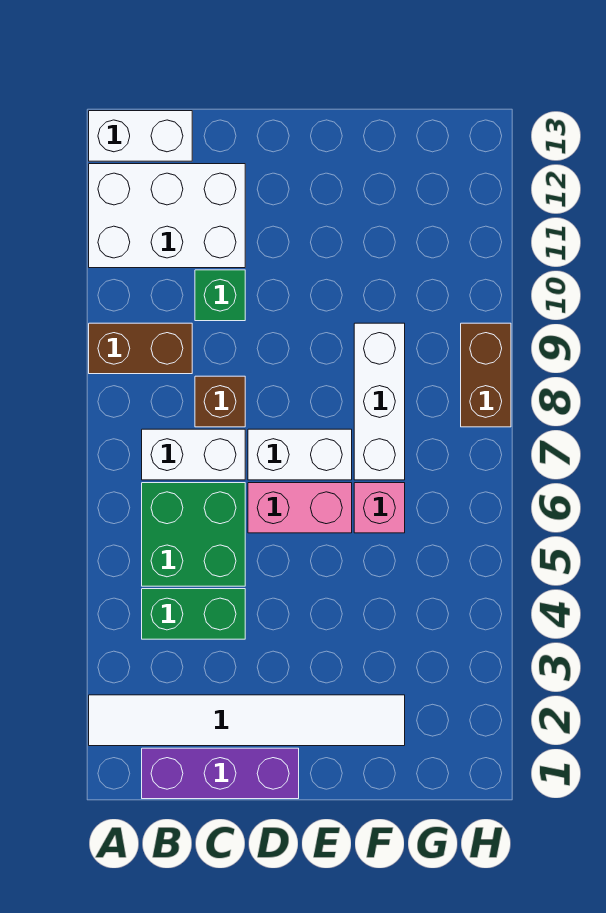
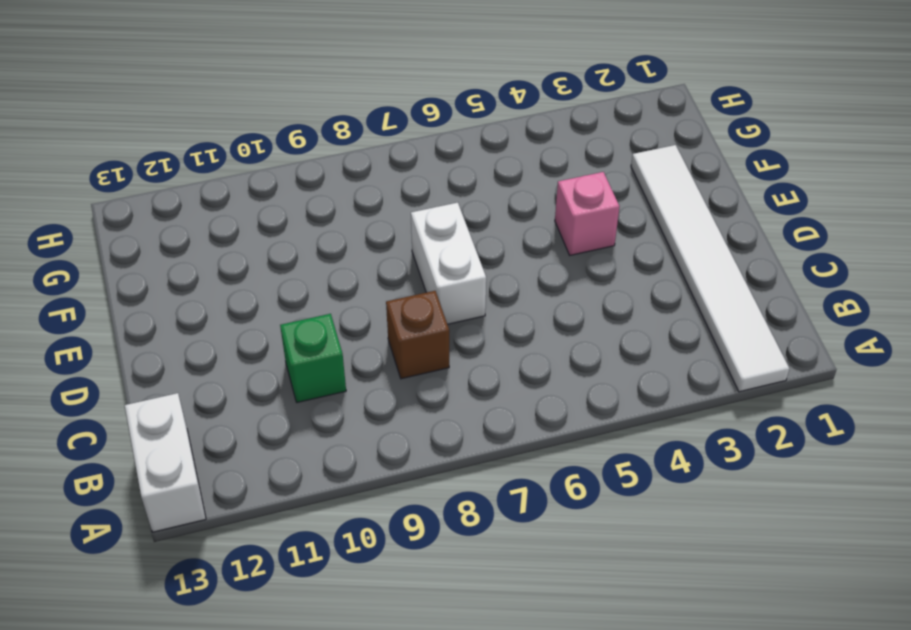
pink 1x1 brick [555,172,620,255] -> pink 1x1 brick moved to [354,483,405,533]
none -> brown 1x2 brick [89,323,192,374]
none -> white 2x3 brick [89,164,245,268]
none -> purple 1x3 brick [142,748,299,799]

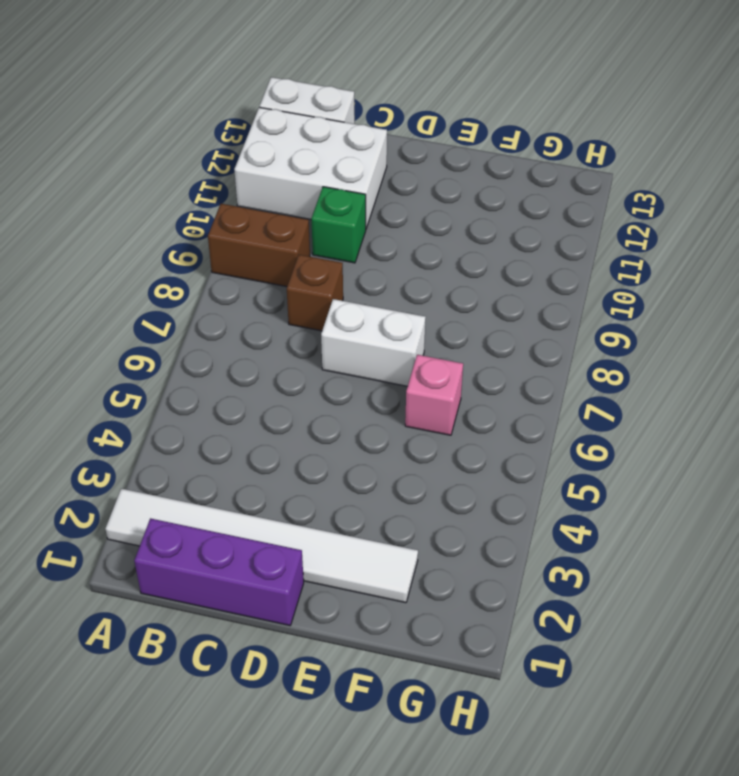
none -> green 1x2 brick [142,589,245,639]
none -> green 2x2 brick [142,483,245,586]
none -> white 1x2 brick [142,429,245,480]

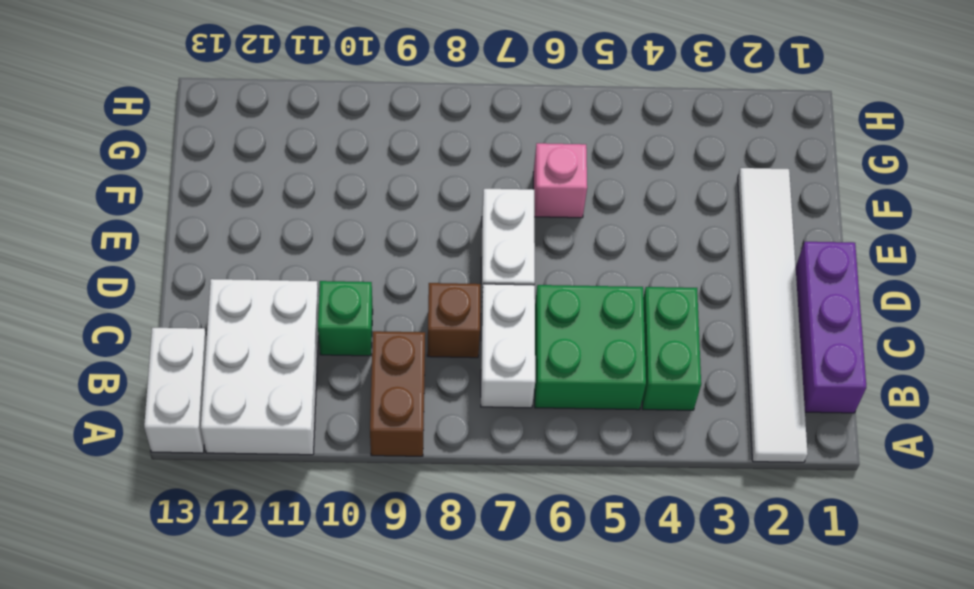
none -> pink 1x2 brick [248,483,352,533]
none -> white 1x3 brick [354,323,405,480]
none -> brown 1x2 brick [461,323,511,427]

